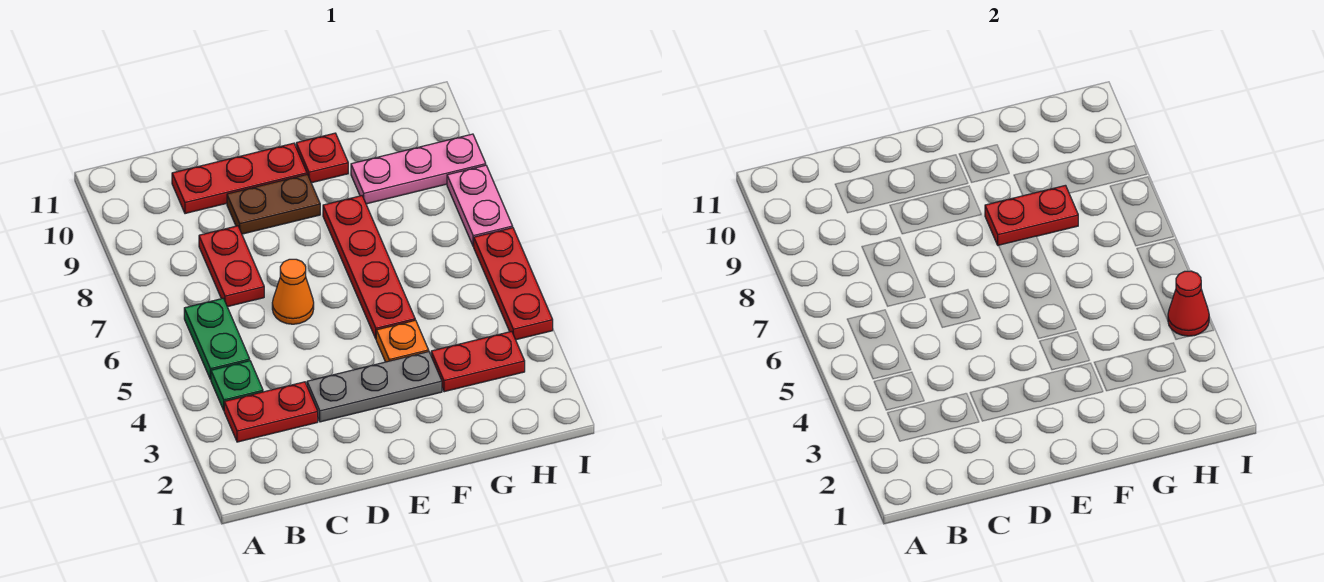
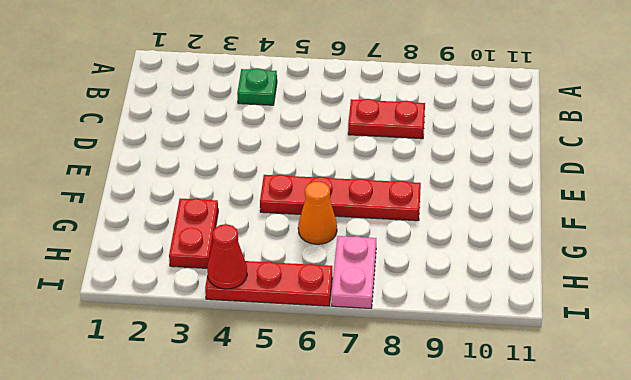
orange 1x1 cone [298,181,337,244] -> orange 1x1 cone moved to [272,259,314,324]
pink 1x2 plate [332,236,376,308] -> pink 1x2 plate turned to [447,165,513,247]
none -> red 1x2 plate [224,382,318,442]
none -> green 1x2 plate [184,298,250,380]
none -> red 1x3 plate [172,143,307,214]

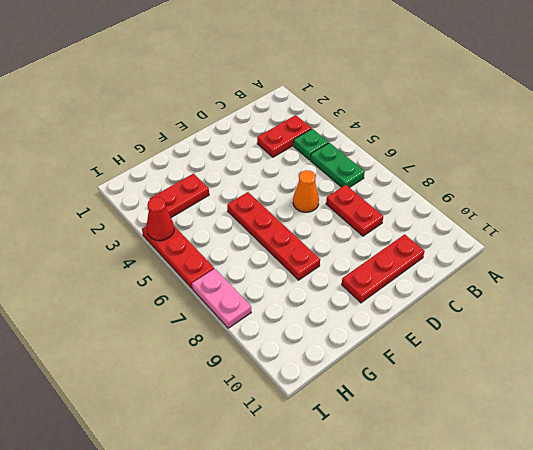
none -> grey 1x3 plate [307,352,442,422]
none -> brown 1x2 plate [227,175,320,234]
none -> orange 1x1 plate [376,320,429,362]

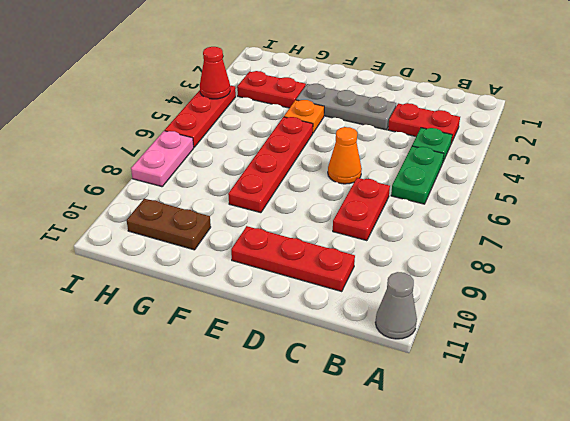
grey 1x1 cone [375,272,417,339] -> none
brown 1x2 plate [126,199,211,250] -> brown 1x2 plate moved to [227,175,320,234]
none -> red 1x1 plate [296,133,348,183]
none -> pink 1x3 plate [351,134,486,204]
none -> red 1x2 plate [985,185,1078,246]

